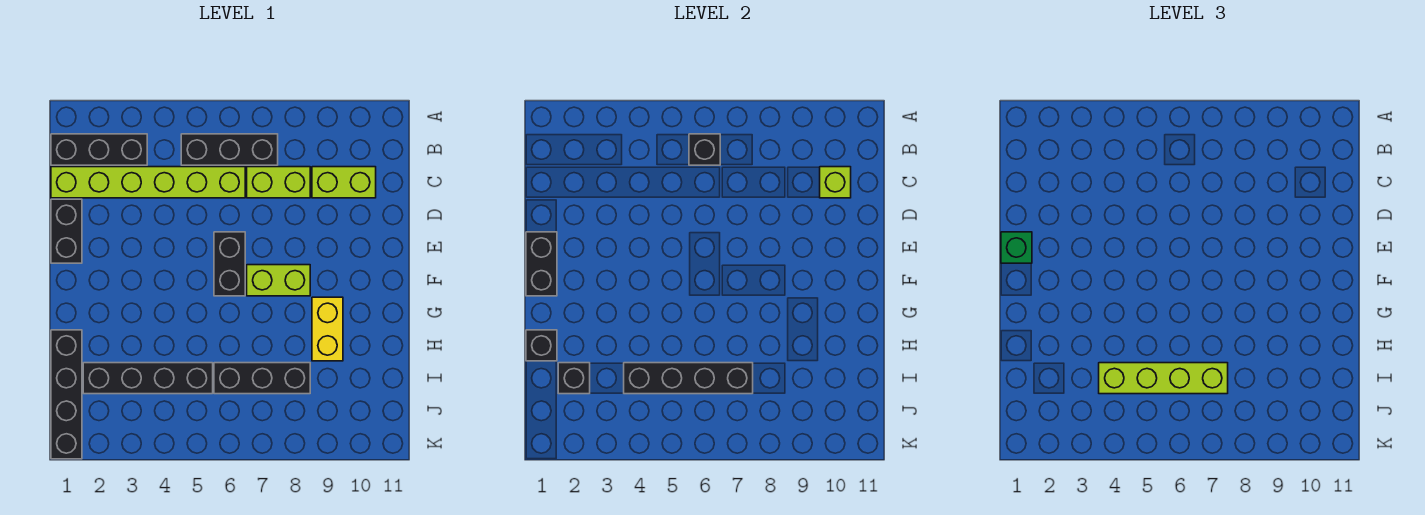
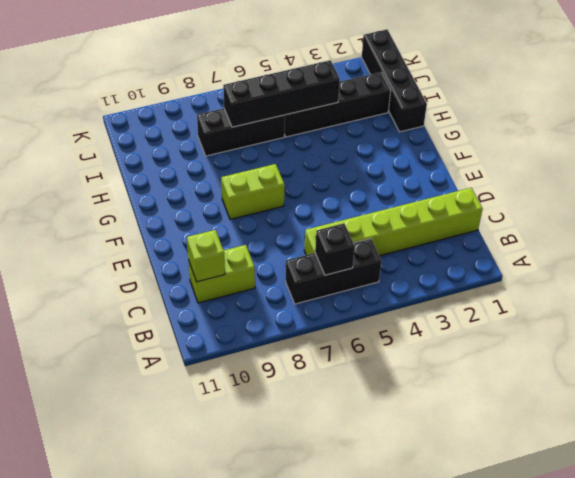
none -> black 1x3 brick [51,134,147,165]
none -> lime 1x2 brick [247,167,310,198]
none -> black 1x2 brick [51,199,82,263]

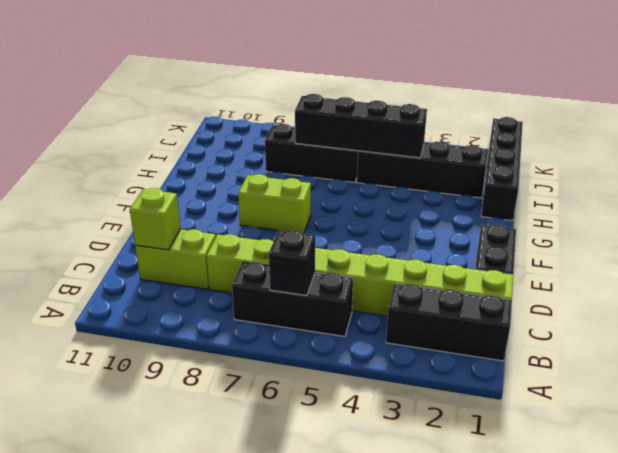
none -> black 1x2 brick [214,232,245,296]
none -> yellow 1x2 brick [312,297,343,361]
none -> black 1x2 brick [526,232,557,296]

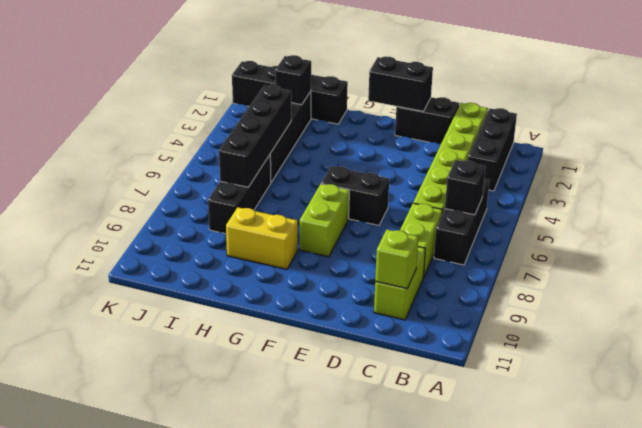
none -> black 1x1 brick [526,330,557,361]
none -> green 1x1 brick [1001,232,1032,263]
none -> lime 1x4 brick [1099,363,1228,394]

